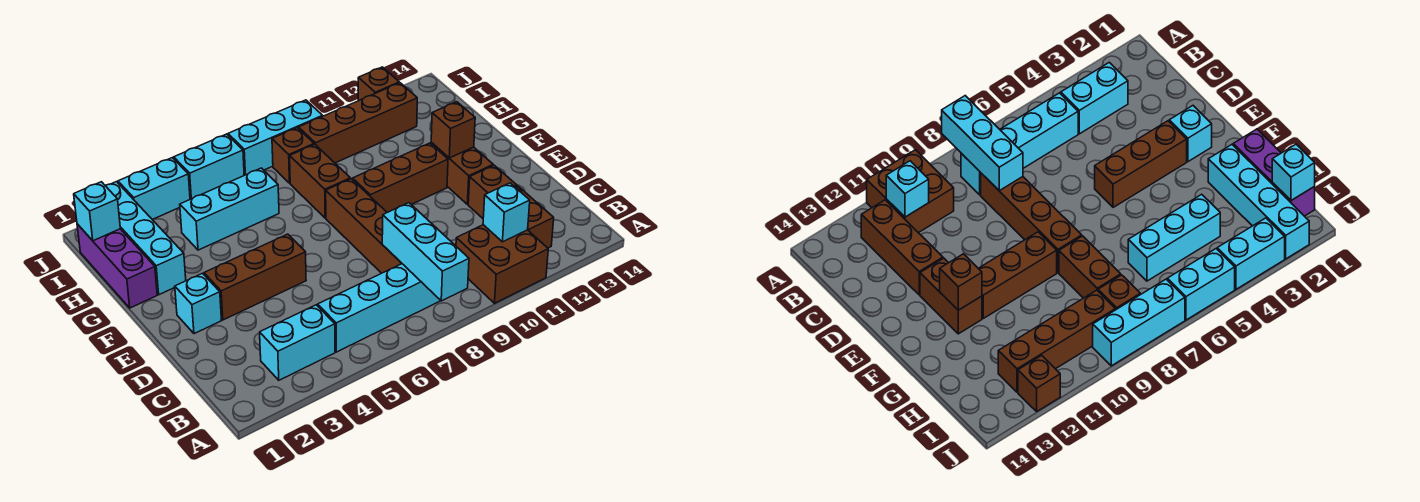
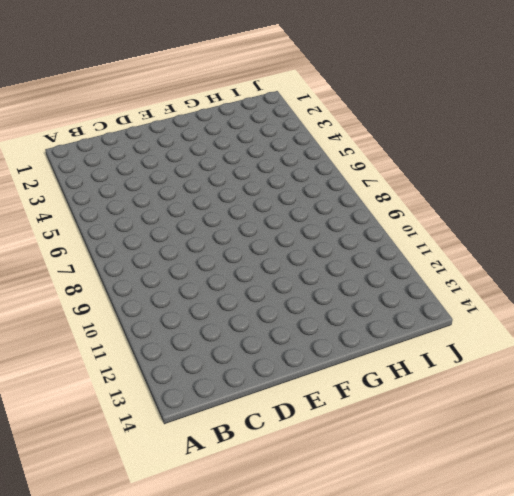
none -> brown 2x2 brick [456,225,548,303]
none -> cyan 1x2 brick [260,305,335,380]
none -> cyan 1x4 brick [318,264,441,352]

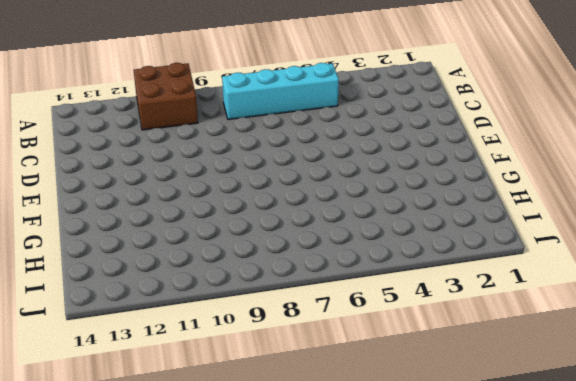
none -> cyan 1x2 brick [260,305,335,380]
none -> brown 1x3 brick [468,165,554,248]
none -> brown 1x4 brick [326,179,402,273]

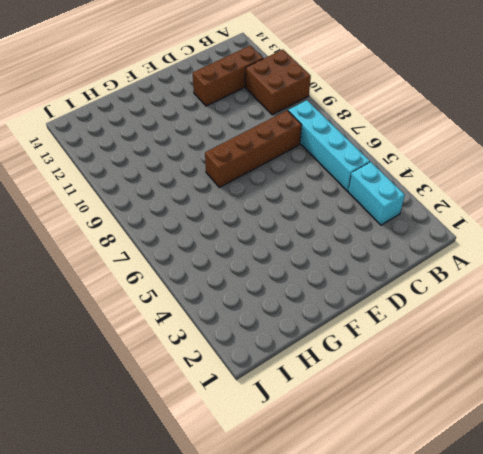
none -> cyan 1x1 brick [175,273,222,334]
none -> brown 1x3 brick [204,234,306,320]
none -> brown 1x2 brick [431,143,493,204]

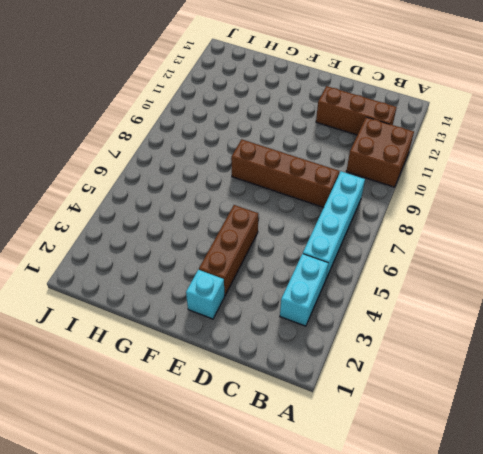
none -> brown 1x2 brick [431,143,493,204]
none -> brown 1x3 brick [353,143,448,212]
none -> purple 1x3 brick [77,224,157,308]

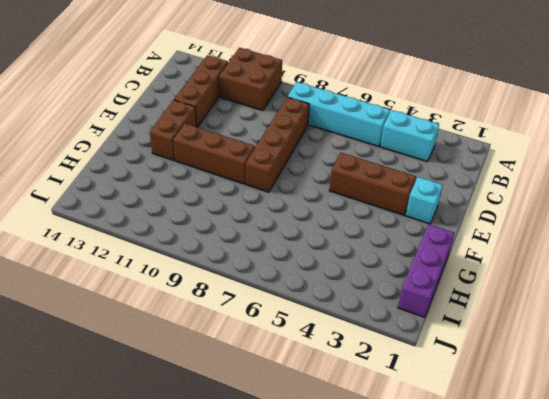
none -> cyan 1x4 brick [105,182,186,295]
none -> brown 1x2 brick [290,144,350,218]
none -> cyan 1x3 brick [180,168,279,250]

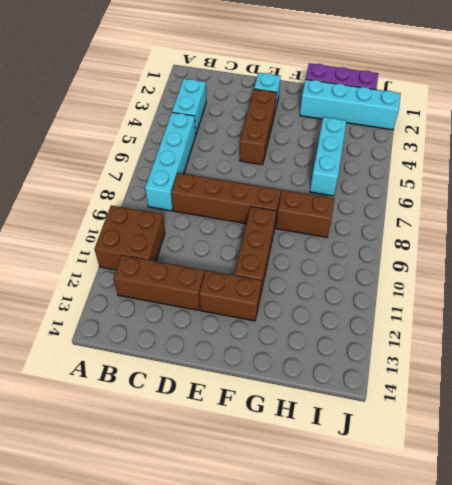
none -> brown 1x1 brick [272,128,314,183]
none -> brown 1x4 brick [299,83,417,163]
none -> cyan 1x2 brick [118,158,190,220]

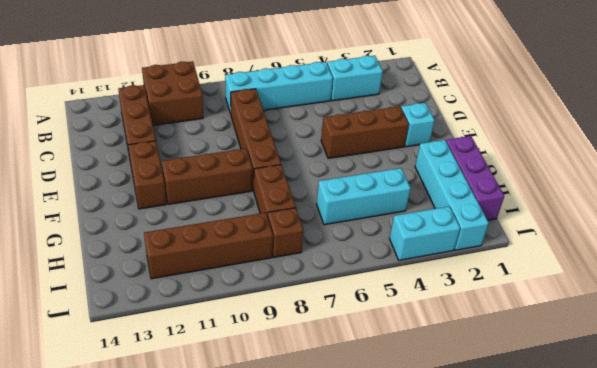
none -> cyan 1x2 brick [174,134,244,199]
none -> cyan 1x3 brick [228,100,323,175]
none -> brown 1x1 brick [358,67,399,101]

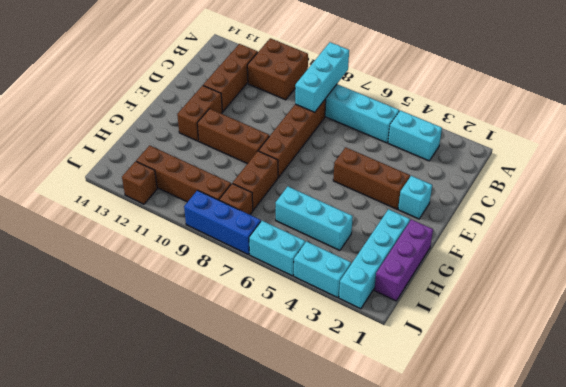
blue 1x3 brick [184,190,261,255] -> cyan 1x3 brick [228,100,323,175]
none -> cyan 1x1 brick [483,183,530,242]
none -> brown 1x1 brick [431,102,475,158]
none -> cyan 1x1 brick [74,182,120,241]

